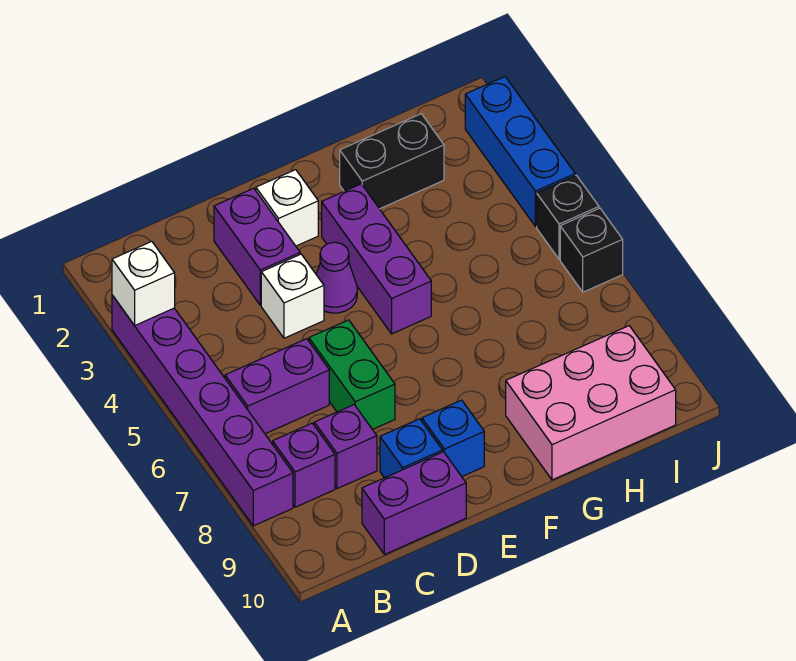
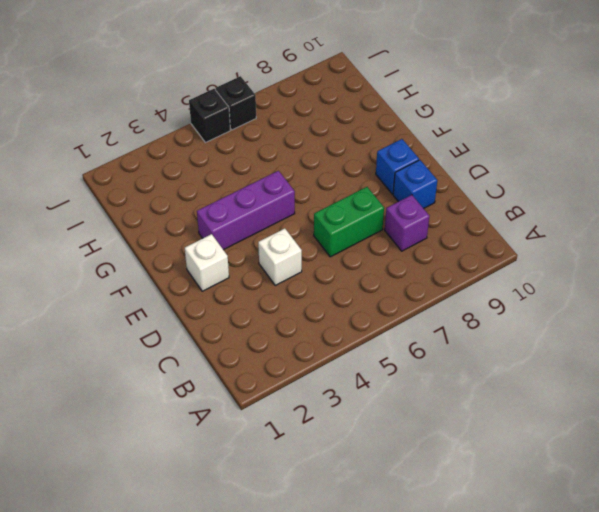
none -> purple 1x6 brick [112,295,293,526]
none -> purple 1x2 brick [225,339,329,434]
none -> purple 1x1 brick [273,423,335,507]

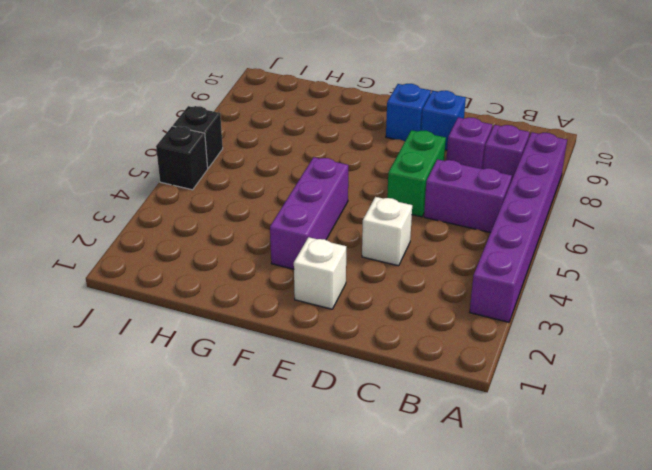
none -> purple 1x2 brick [362,452,466,555]
none -> purple 1x2 brick [214,188,300,305]
none -> purple 1x1 cone [316,242,357,313]

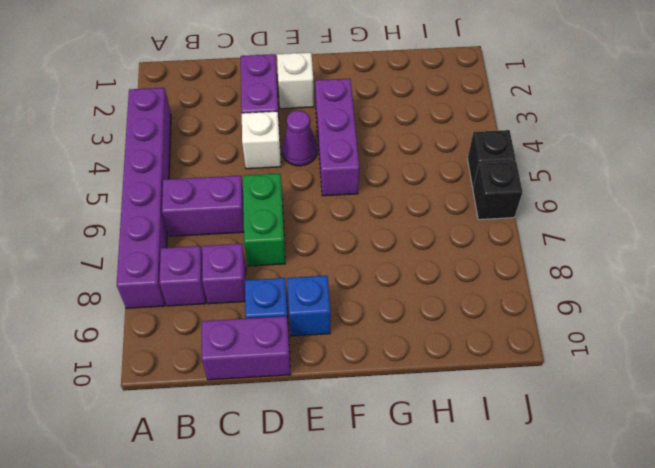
none -> black 1x2 brick [340,114,444,209]
none -> pink 2x3 brick [506,326,676,480]
none -> blue 1x3 brick [465,77,575,226]

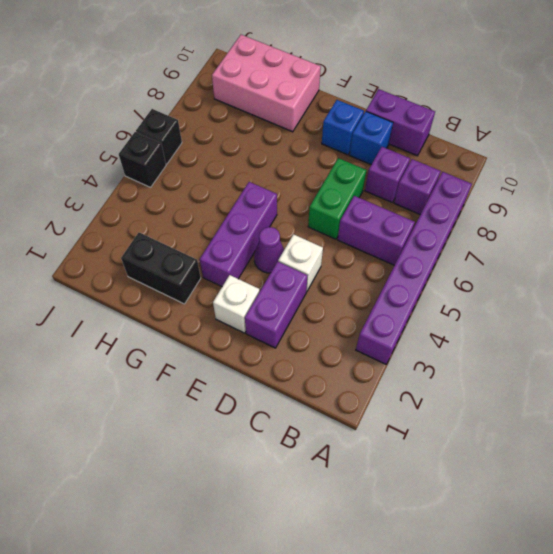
none -> blue 1x3 brick [465,77,575,226]
none -> white 1x1 brick [112,241,175,325]

